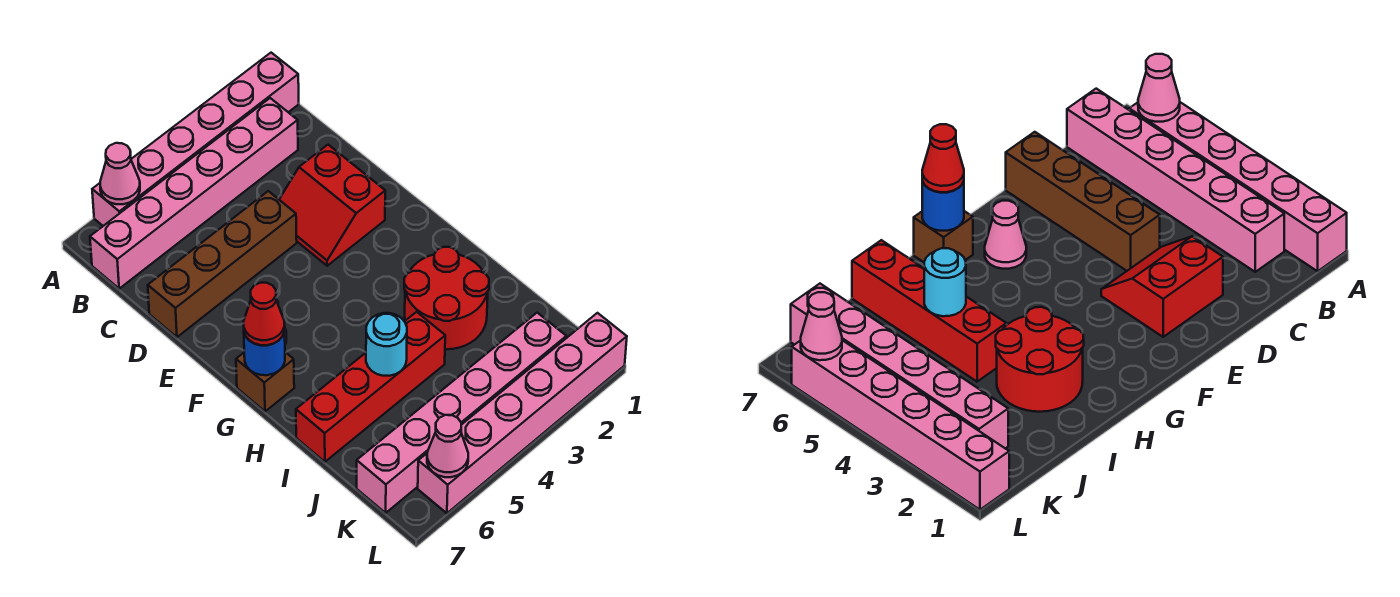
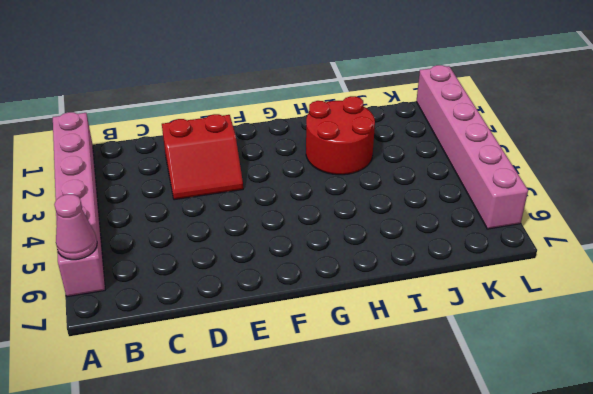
none -> pink 1x6 brick [90,98,298,289]
none -> brown 1x4 brick [148,191,297,337]
none -> pink 1x1 cone [985,201,1026,269]

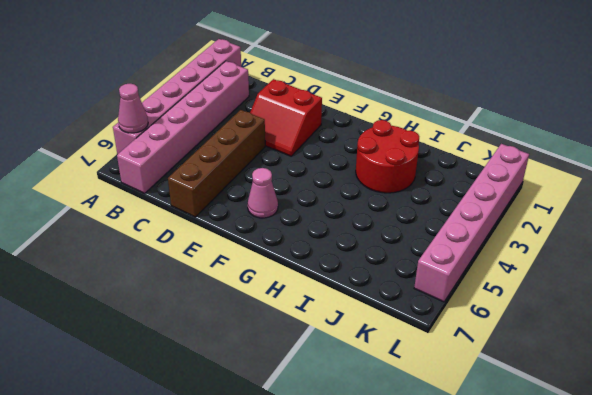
none -> brown 1x1 brick [236,352,294,411]
none -> red 1x4 brick [296,312,445,462]
none -> pink 1x6 brick [357,313,566,513]

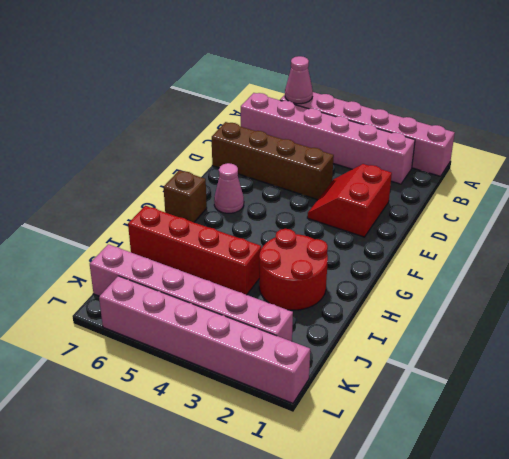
none -> blue 1x1 round brick [244,330,285,375]
none -> cyan 1x1 round brick [366,313,407,376]
none -> pink 1x1 cone [427,415,468,477]

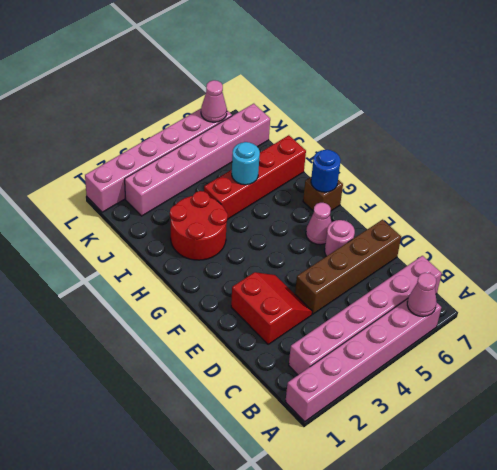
pink 1x1 round brick [325,220,355,256] -> none
none -> red 1x1 cone [244,283,285,345]

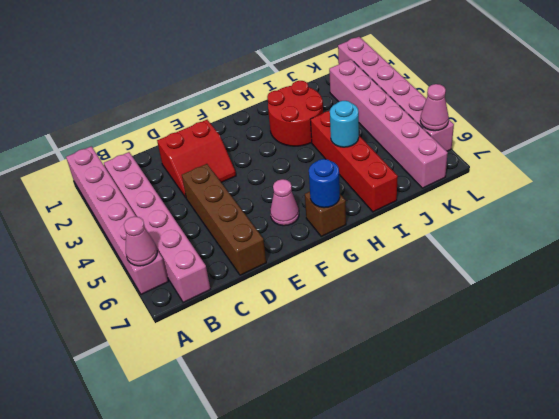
none -> red 1x1 cone [244,283,285,345]

